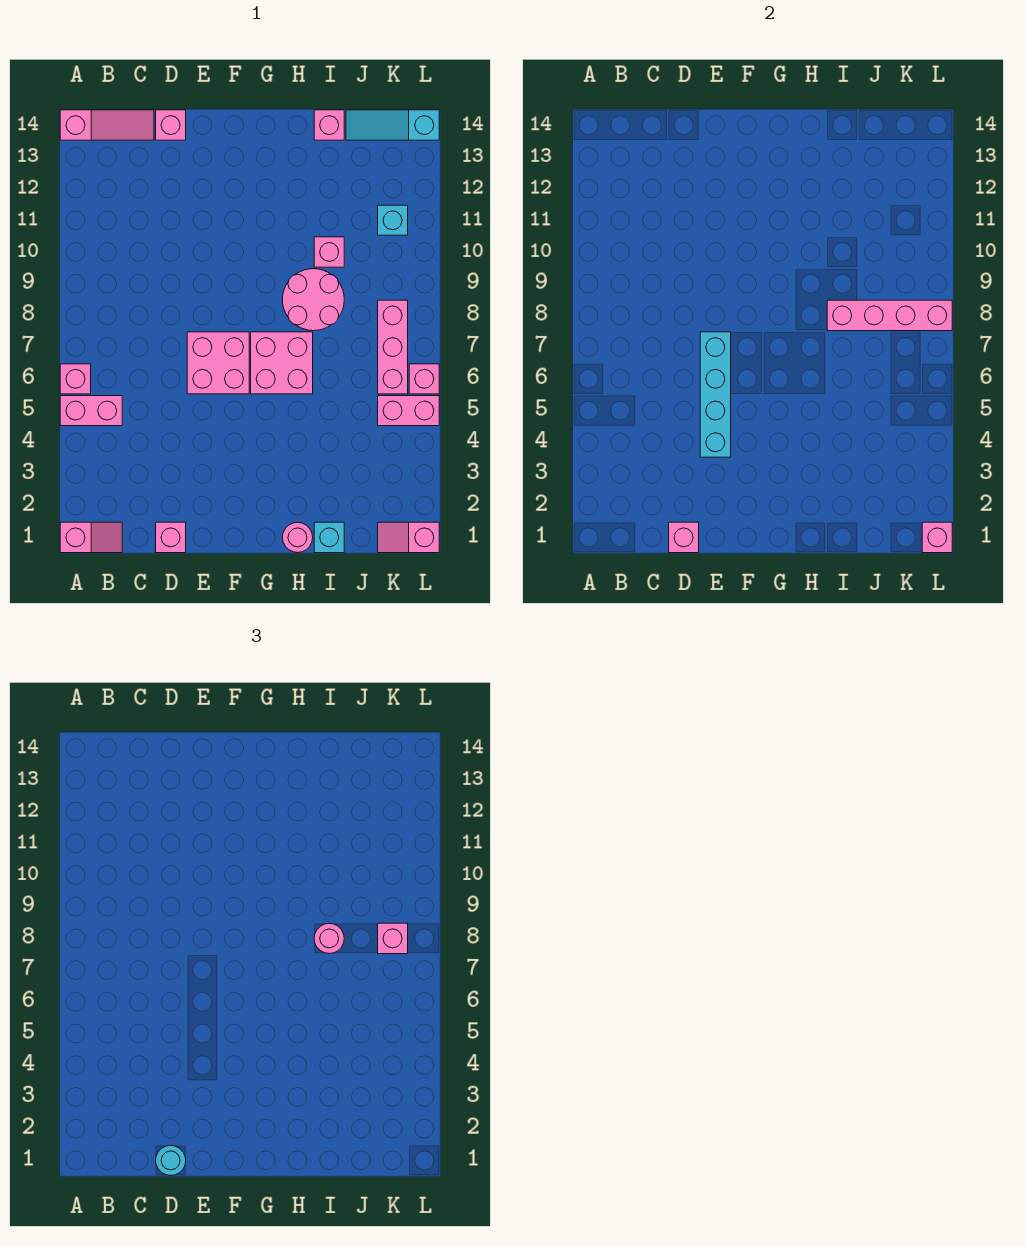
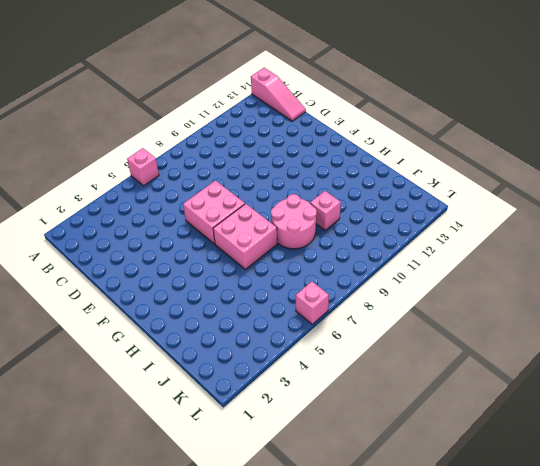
none -> pink 1x2 slope [60,522,122,553]
none -> pink 1x2 brick [60,396,122,426]
none -> pink 1x1 brick [156,522,186,553]

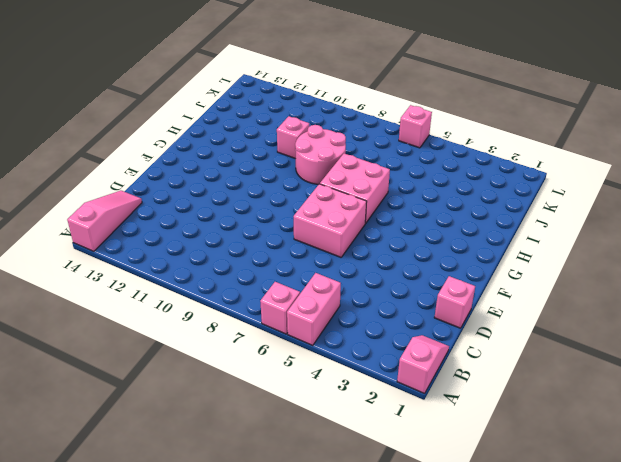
none -> pink 1x1 brick [156,110,186,140]
none -> pink 1x1 round brick [283,522,313,553]
none -> cyan 1x1 brick [314,522,344,553]

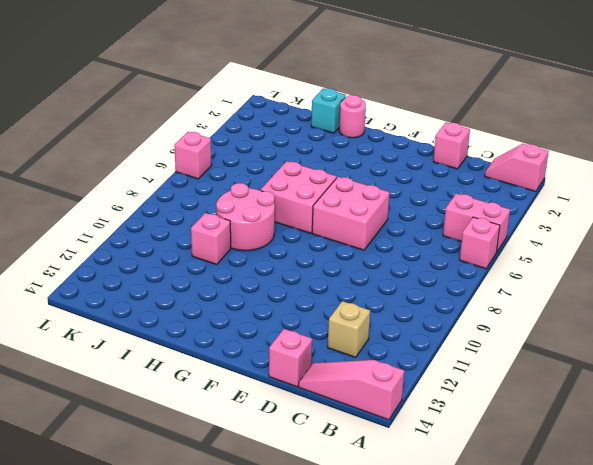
tan 1x1 brick [328,301,370,357] -> none
none -> pink 1x1 brick [314,110,344,140]
none -> cyan 1x3 slope [346,110,439,140]
none -> pink 1x2 slope [378,522,439,553]

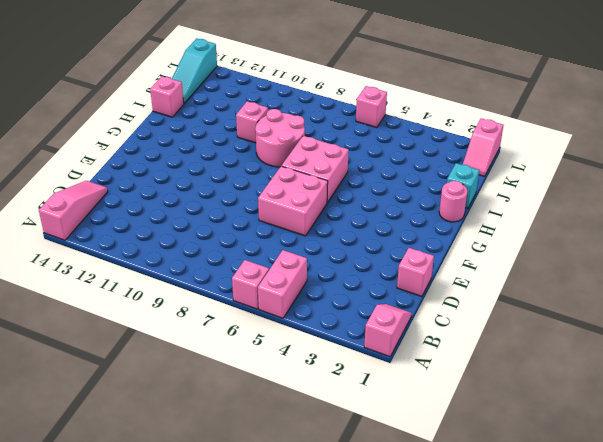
none -> pink 1x1 brick [156,110,186,140]
none -> pink 1x2 brick [378,396,439,426]
none -> pink 1x3 brick [378,300,408,394]

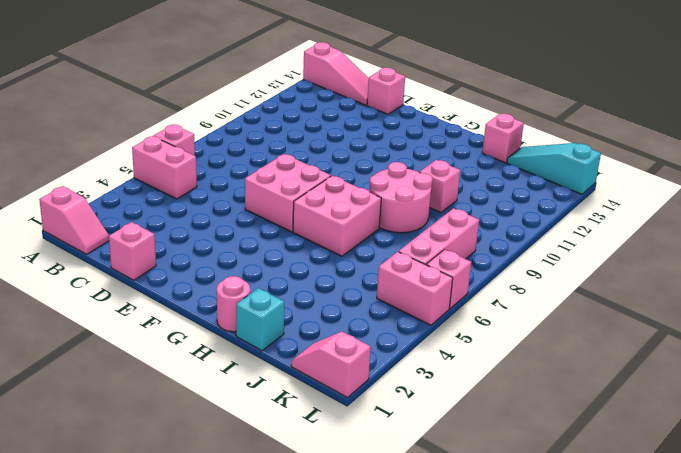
none -> cyan 1x1 brick [378,205,408,235]
none -> pink 1x1 brick [669,522,699,553]
none -> cyan 1x4 brick [700,332,731,457]

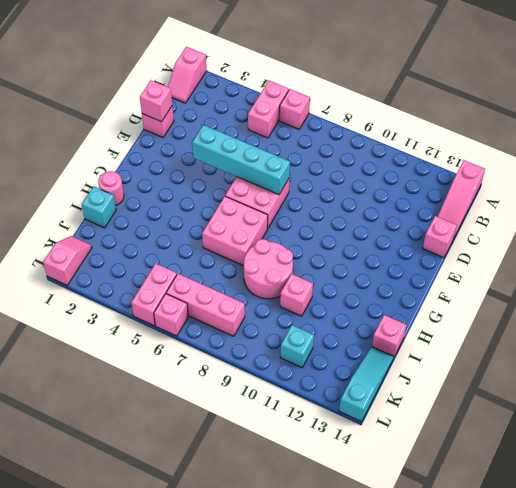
none -> pink 1x4 brick [827,300,952,331]
none -> pink 1x1 brick [922,522,952,553]
none -> cyan 1x1 round brick [156,1145,186,1176]

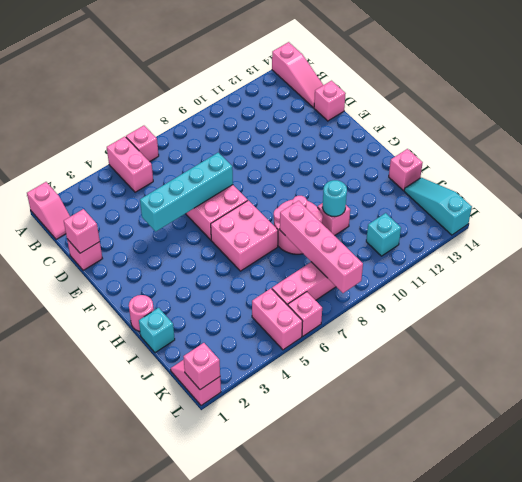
cyan 1x1 round brick [322,180,347,217] -> cyan 1x1 round brick moved to [156,1145,186,1176]
none -> pink 1x1 round brick [314,923,344,954]
none -> pink 1x1 brick [378,923,408,954]

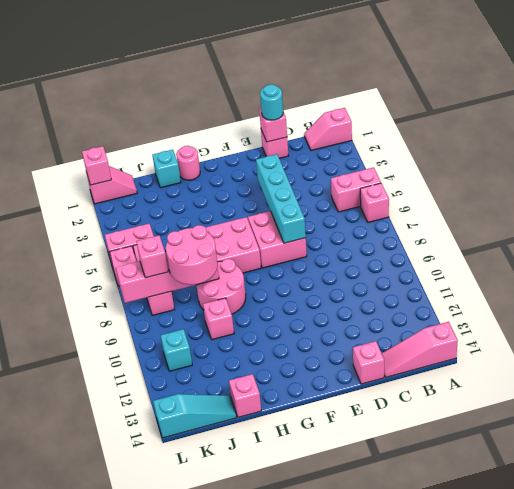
pink 2x2 round brick [166,225,218,285] -> pink 1x1 round brick [314,923,344,954]

